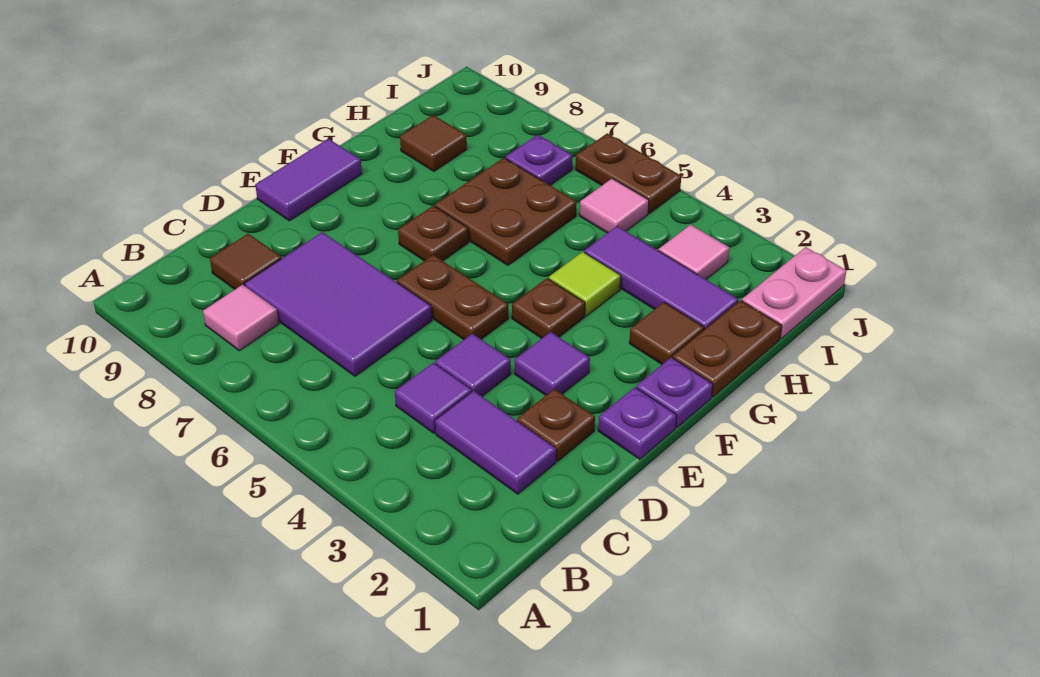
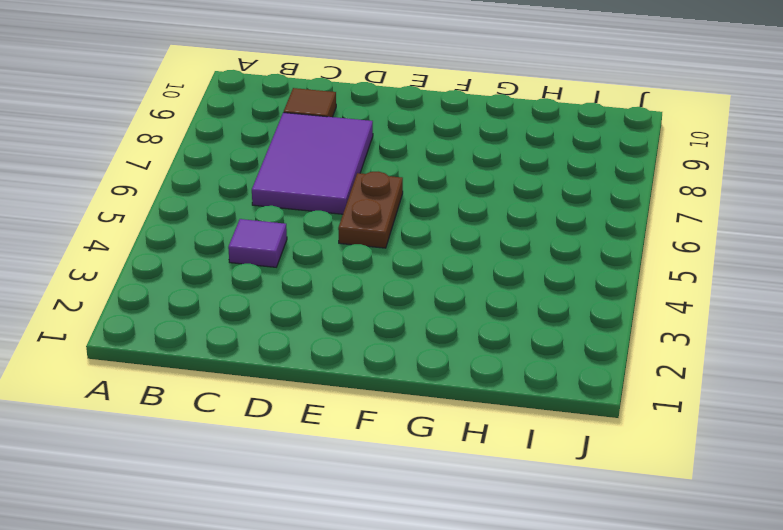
none -> pink 1x1 tile [203,285,279,351]
none -> purple 1x2 tile [435,391,556,494]
none -> brown 1x1 plate [517,389,595,461]

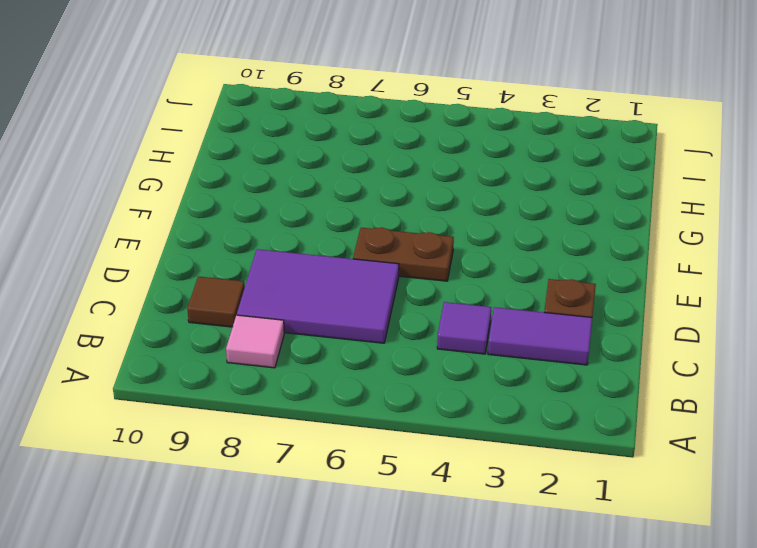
none -> purple 1x1 tile [435,334,511,396]
none -> purple 1x1 plate [598,387,677,459]
none -> purple 1x1 tile [515,332,590,395]

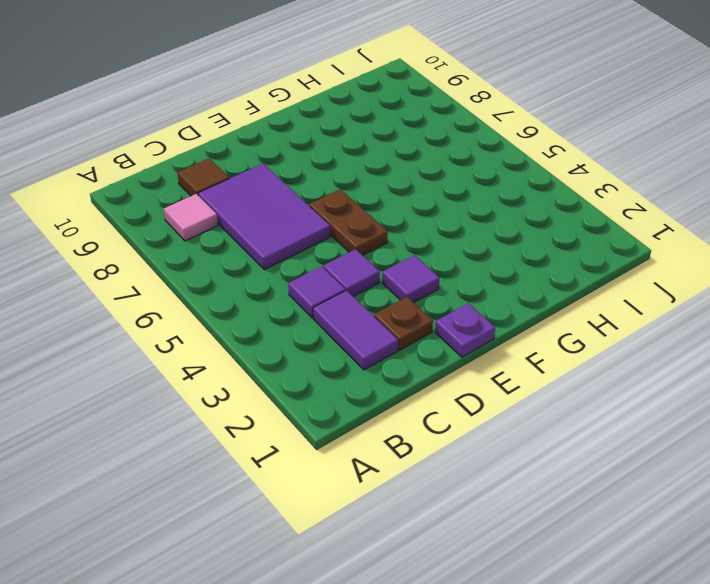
none -> purple 1x2 tile [255,139,362,221]
none -> purple 1x1 plate [636,357,713,428]
none -> brown 1x1 plate [512,278,585,338]

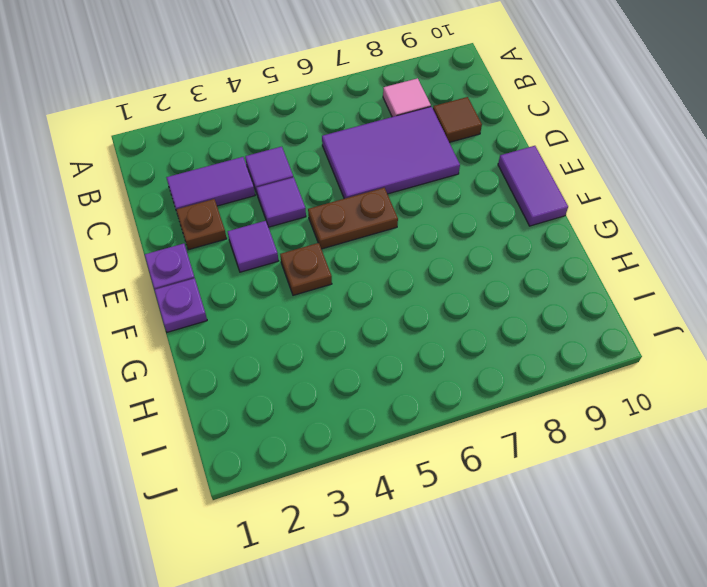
none -> brown 1x1 plate [398,205,469,261]
none -> brown 1x2 plate [673,300,782,397]
none -> brown 1x1 tile [629,302,704,364]

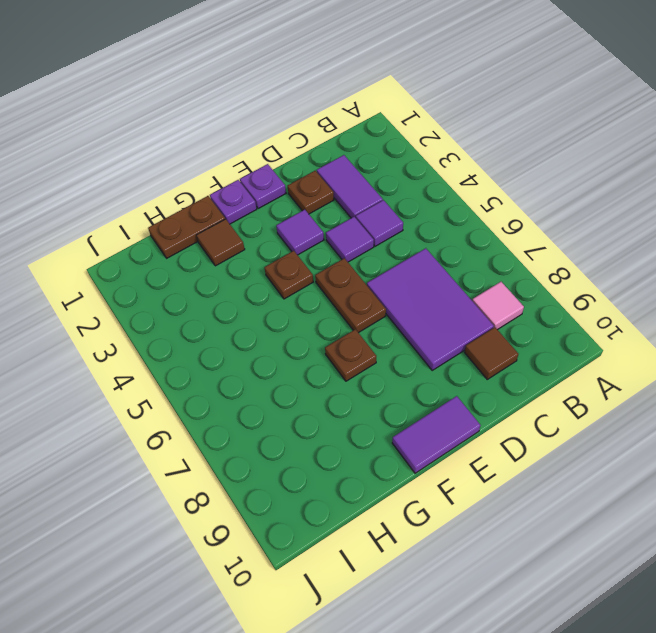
none -> lime 1x1 tile [549,252,621,316]
none -> brown 2x2 plate [435,158,577,265]
none -> purple 1x3 tile [584,226,738,330]

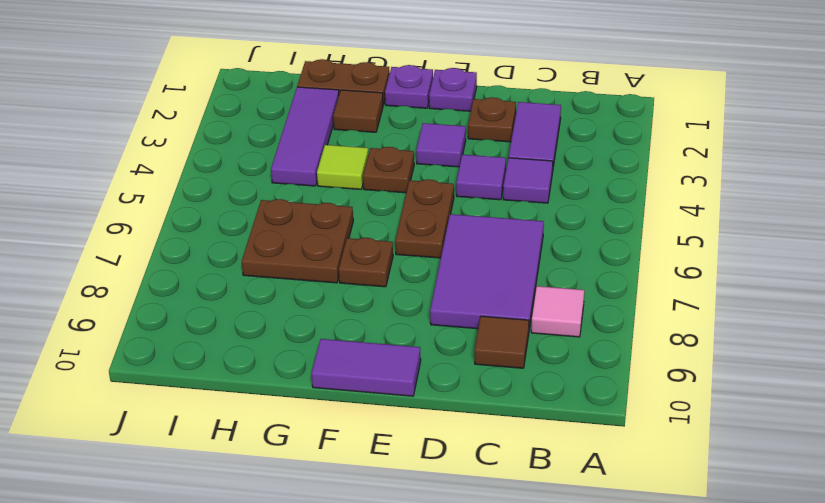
none -> brown 1x1 tile [400,115,467,171]
none -> pink 1x2 plate [742,247,846,339]
none -> pink 1x1 tile [659,225,729,279]

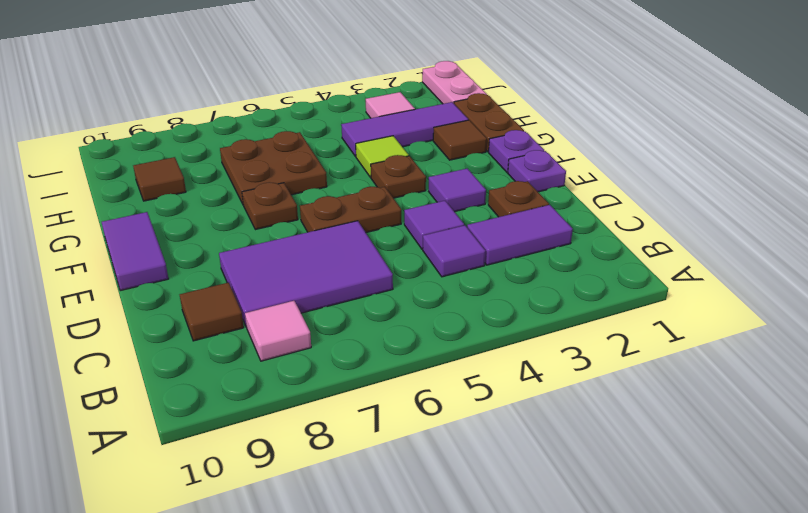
none -> pink 1x1 tile [580,179,649,233]
none -> purple 1x1 plate [506,135,573,185]
none -> brown 1x2 plate [575,133,681,213]

